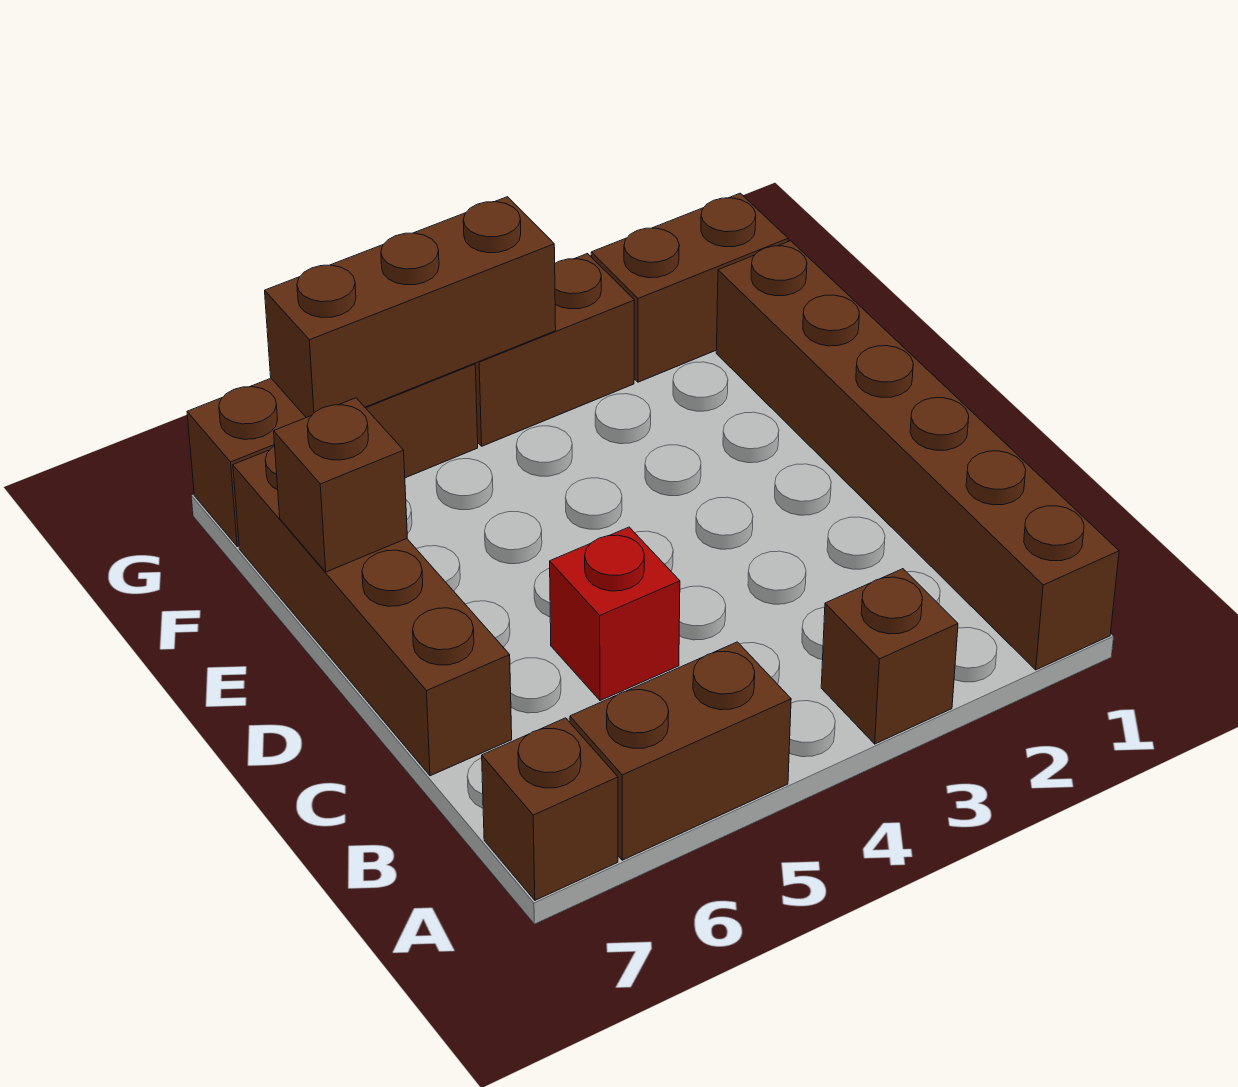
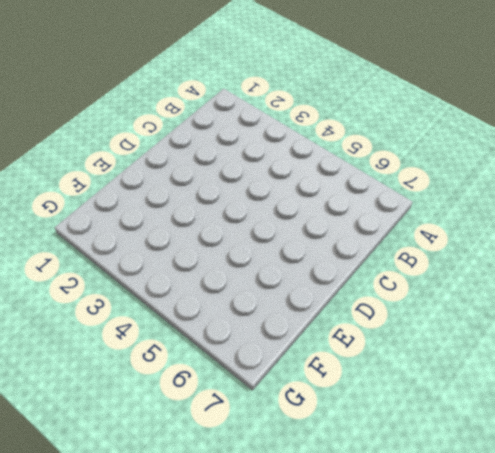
none -> brown 1x6 brick [716,241,1119,670]
none -> brown 1x1 brick [821,569,958,744]

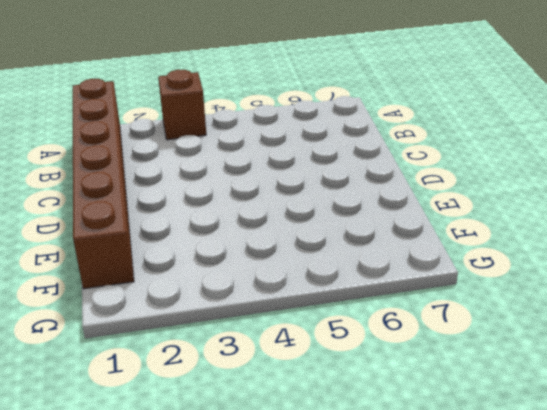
none -> brown 1x2 brick [570,642,791,860]
none -> brown 1x1 brick [482,718,618,900]

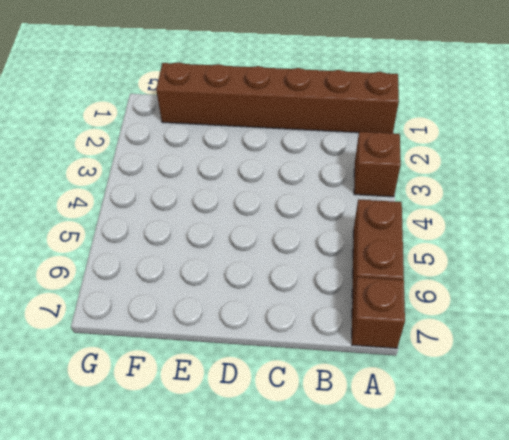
none -> red 1x1 brick [550,527,680,701]
none -> brown 1x4 brick [233,446,512,776]

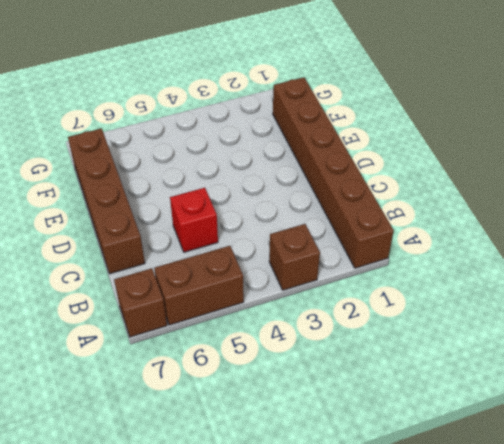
none -> brown 1x2 brick [591,193,788,382]
none -> brown 1x2 brick [475,254,634,446]

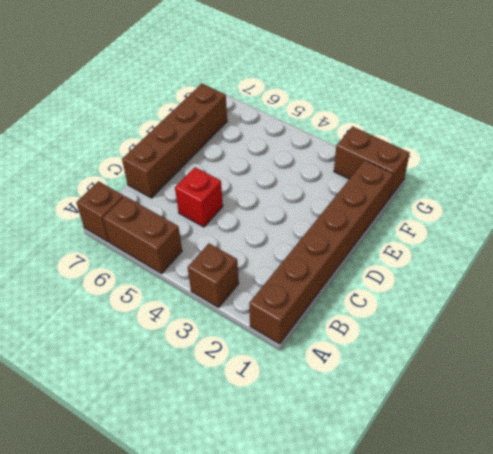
none -> brown 1x2 brick [475,254,634,446]
none -> brown 1x3 brick [187,363,478,547]

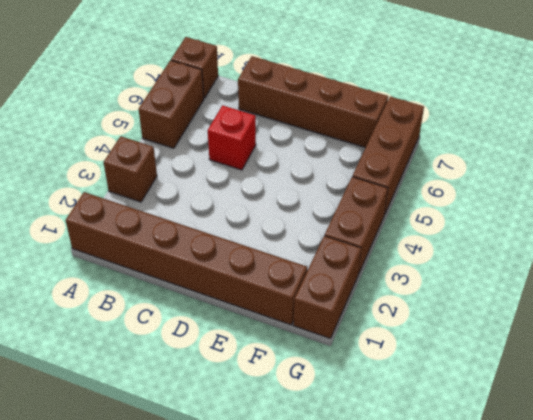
none -> brown 1x1 brick [274,398,407,572]
none -> brown 1x3 brick [265,197,556,418]

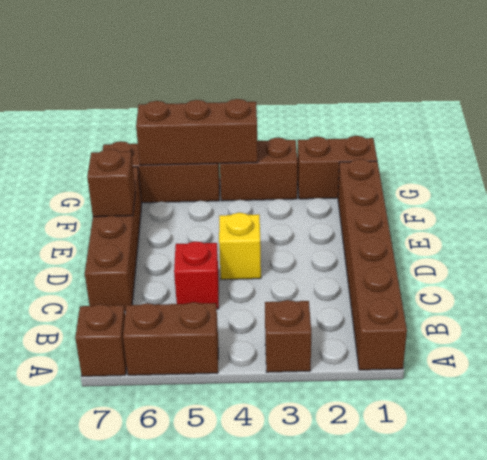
yellow 1x1 brick [219,213,261,280] -> none

